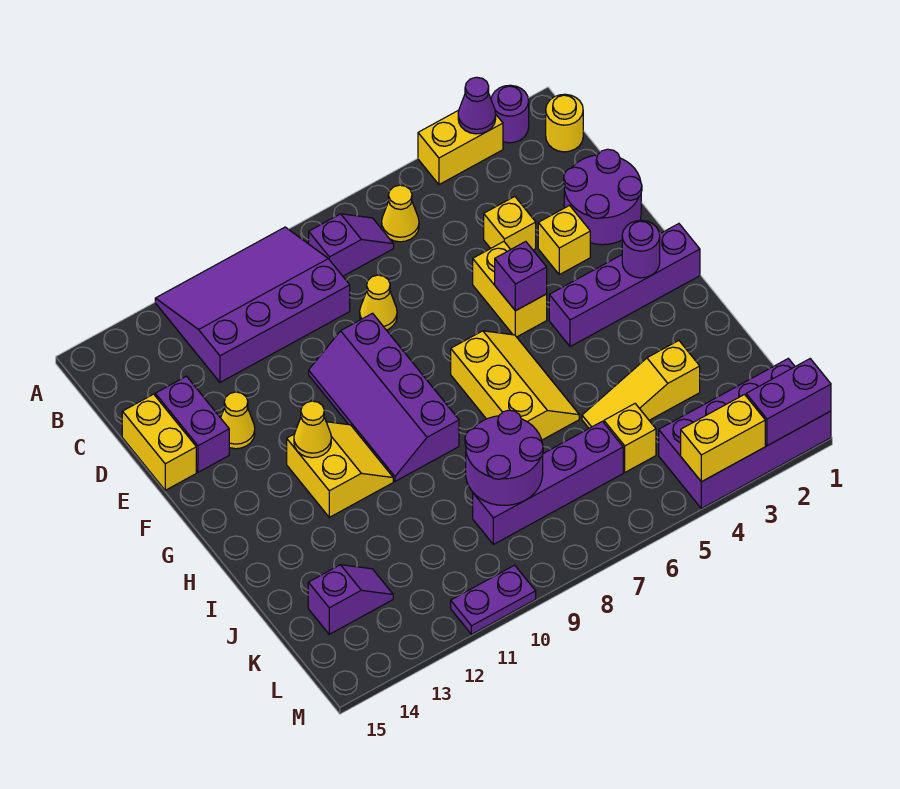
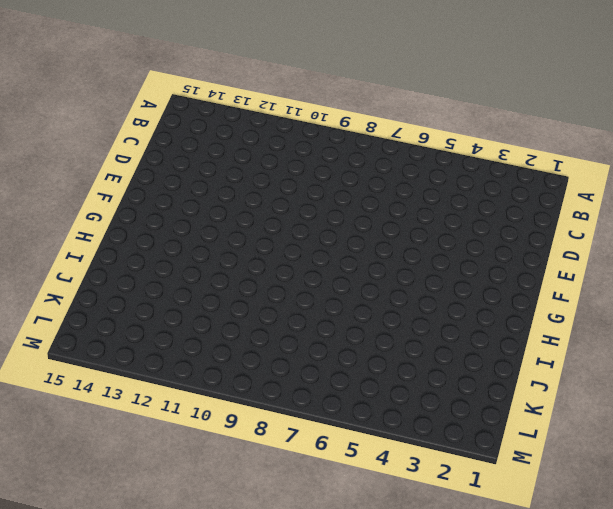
none -> purple 1x1 round brick [491,85,529,143]
none -> yellow 1x2 brick [418,110,503,184]
none -> purple 3x4 slope [155,227,350,382]
none -> yellow 1x1 round brick [546,94,583,152]

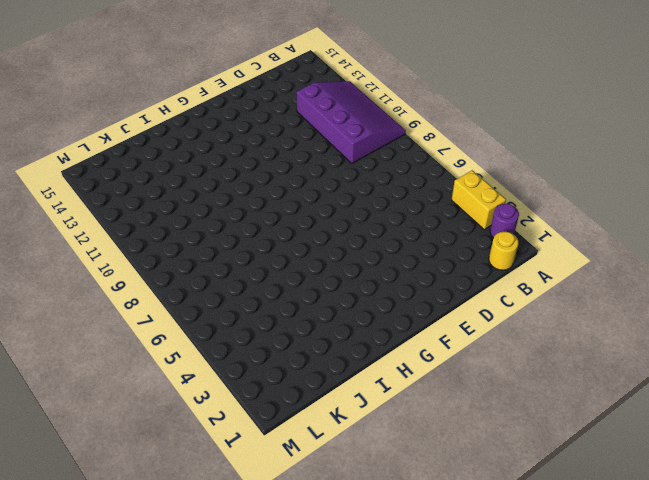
none -> yellow 1x1 cone [382,185,419,242]
none -> purple 1x2 slope [309,214,394,276]
none -> purple 2x2 round brick [564,149,642,245]
none -> yellow 1x1 brick [484,197,536,250]

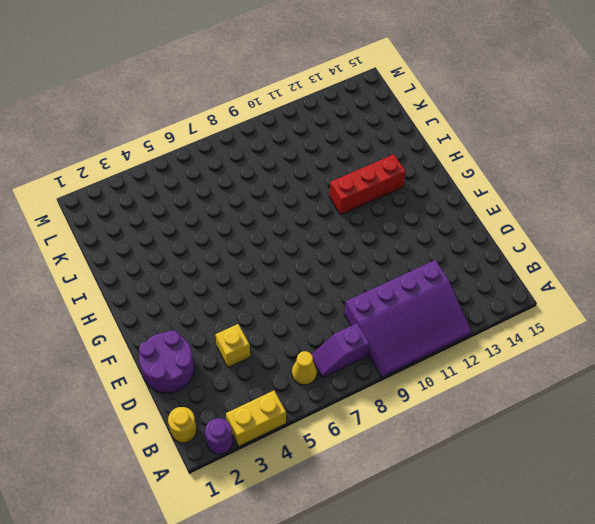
red 1x3 brick [329,154,406,215] -> yellow 2x2 slope [287,422,393,517]
none -> yellow 1x1 cone [360,275,397,330]
none -> purple 1x2 brick [155,376,229,472]
none -> yellow 1x2 brick [122,394,196,490]
none -> yellow 1x1 brick [538,206,590,274]

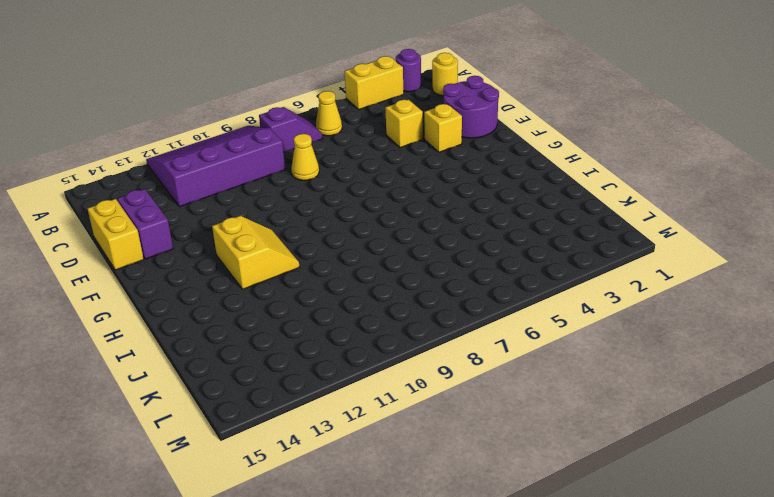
none -> yellow 1x2 brick [473,242,547,337]
none -> purple 2x4 slope [309,313,459,481]
none -> yellow 1x1 cone [221,392,255,449]
none -> purple 1x4 brick [549,224,700,347]

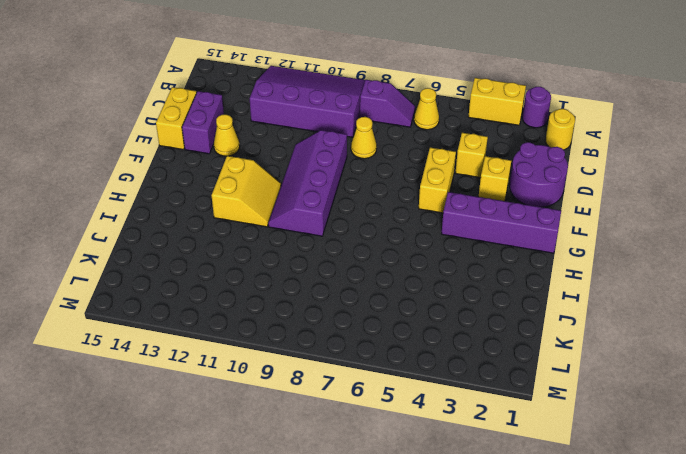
none -> yellow 2x3 slope [451,331,579,440]
none -> yellow 1x3 slope [582,341,700,428]
none -> yellow 1x1 brick [604,404,656,472]
none -> purple 1x4 brick [473,421,623,544]

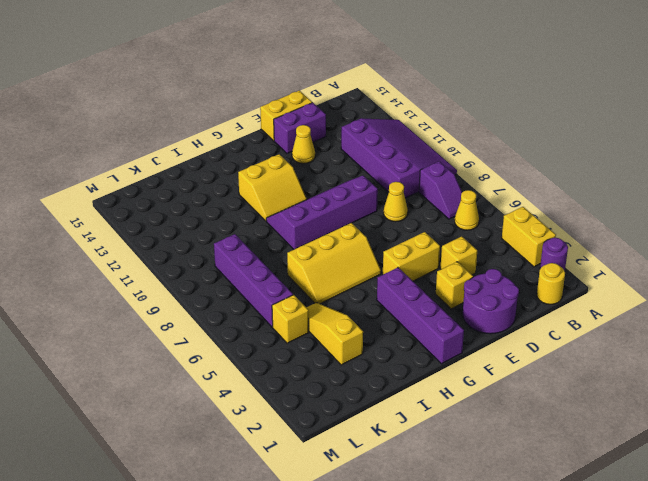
none -> purple 1x2 slope [308,565,393,634]
none -> purple 2x4 brick [659,359,831,508]
none -> purple 1x2 plate [451,565,536,634]
none -> purple 1x1 cone [458,77,496,134]

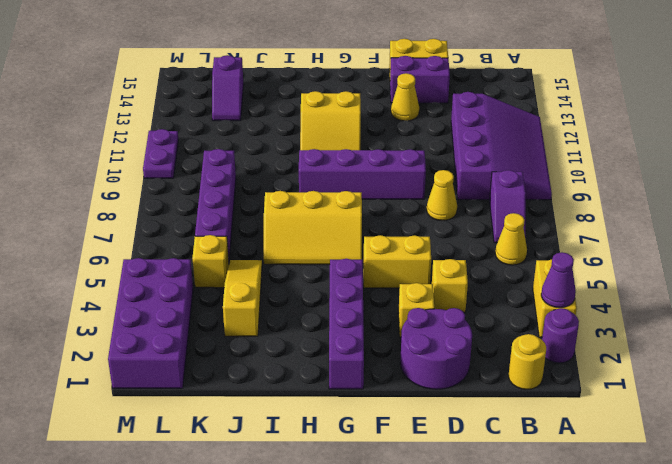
none -> purple 1x1 brick [495,242,547,311]
none -> purple 1x1 round brick [622,220,660,278]
none -> yellow 1x1 cone [294,401,331,458]
none -> purple 2x2 round brick [465,410,543,505]

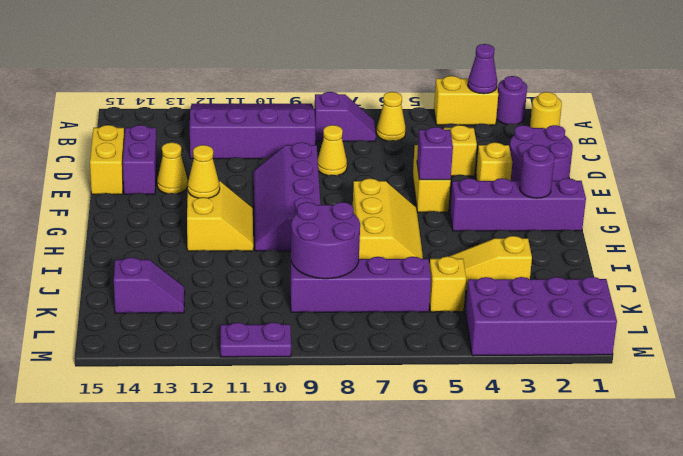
none -> purple 1x2 brick [746,359,831,446]
none -> yellow 1x2 brick [681,395,765,482]

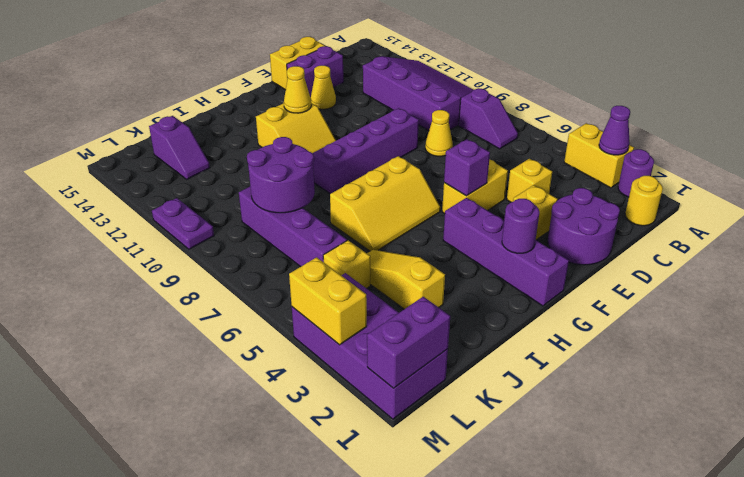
purple 1x2 brick [367,297,450,388] -> purple 1x2 brick turned to [746,359,831,446]
none -> yellow 1x1 cone [382,185,419,242]

